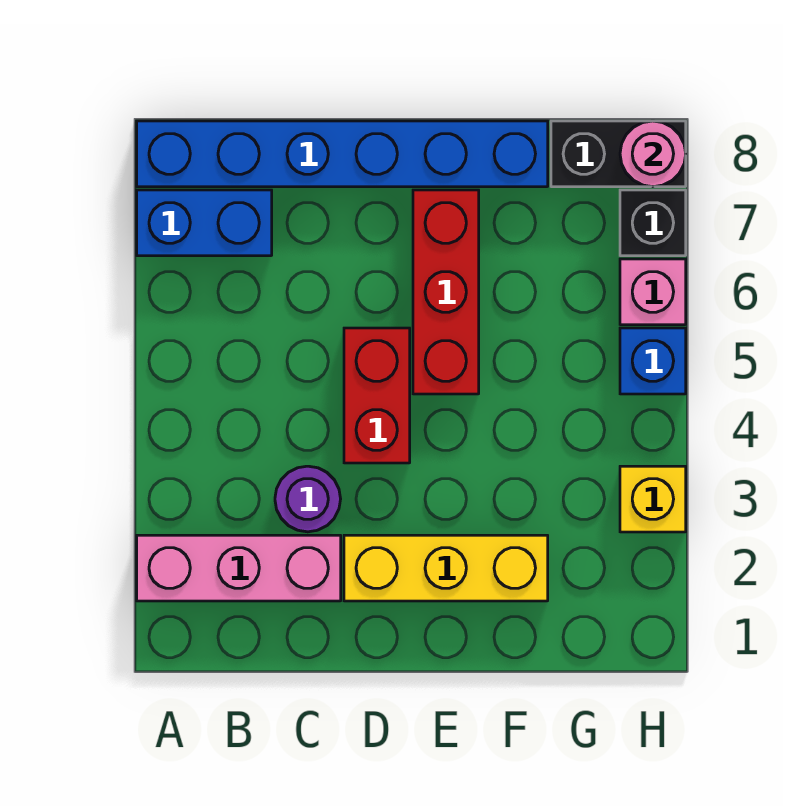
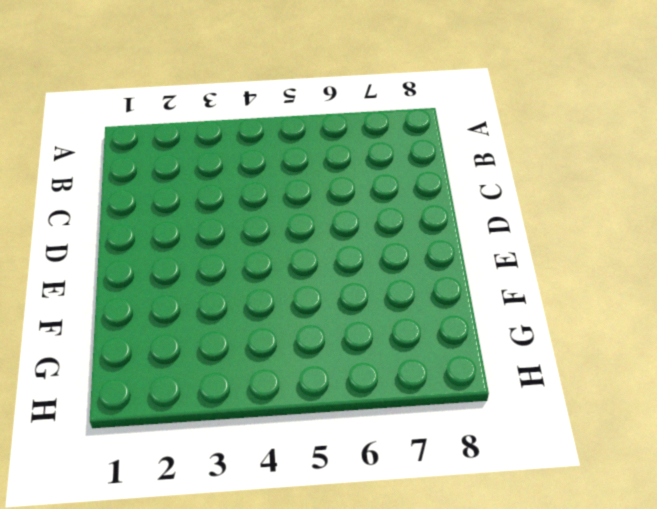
none -> pink 1x3 brick [137,535,341,601]
none -> blue 1x2 brick [137,190,272,256]
none -> blue 1x6 brick [137,121,548,187]

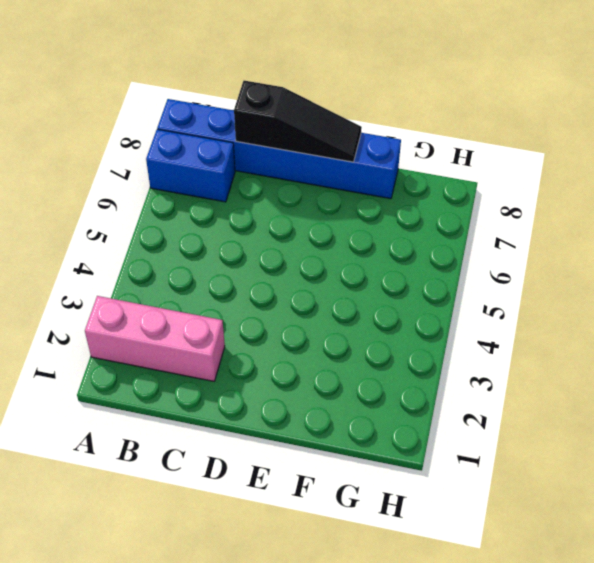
black 1x3 slope [234,81,362,162] -> none
none -> purple 1x1 round brick [275,466,341,532]
none -> yellow 1x3 brick [344,535,548,601]
none -> red 1x2 brick [344,328,410,463]

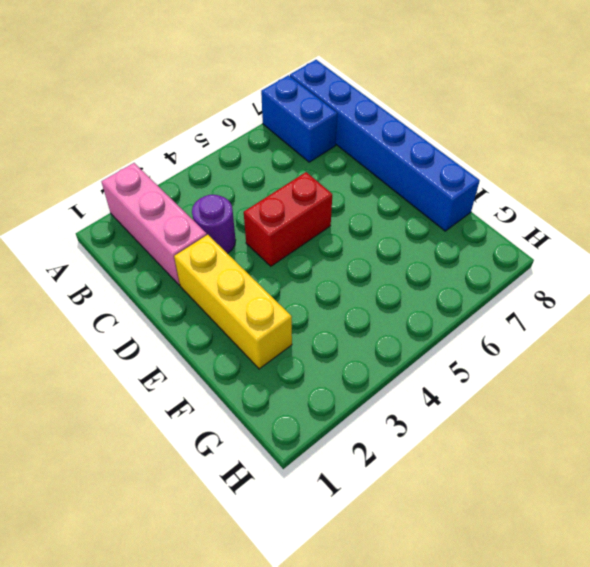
none -> red 1x3 brick [413,190,479,394]
none -> black 1x2 brick [551,121,686,187]
none -> yellow 1x1 brick [620,466,686,532]

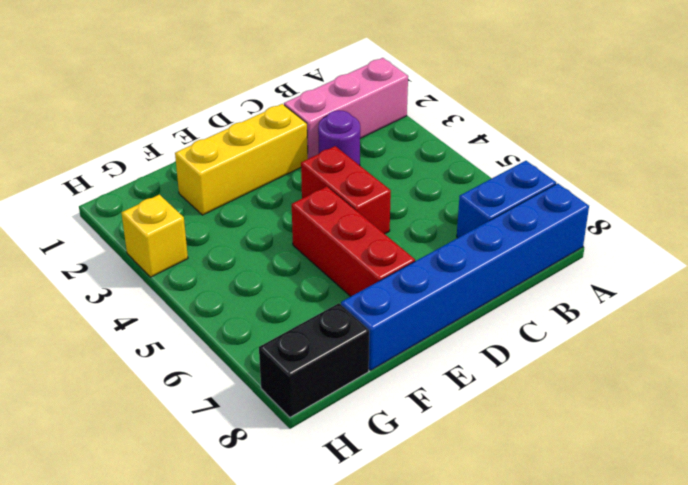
none -> blue 1x1 brick [620,328,686,394]
none -> pink 1x1 brick [620,259,686,325]
none -> black 1x1 brick [620,190,686,256]

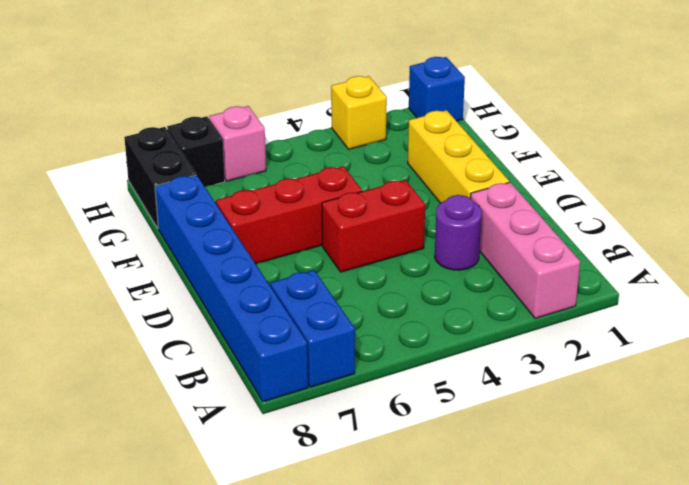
blue 1x1 brick [409,57,465,121] -> blue 1x1 brick moved to [620,328,686,394]
none -> pink 1x1 round brick [620,121,686,187]

